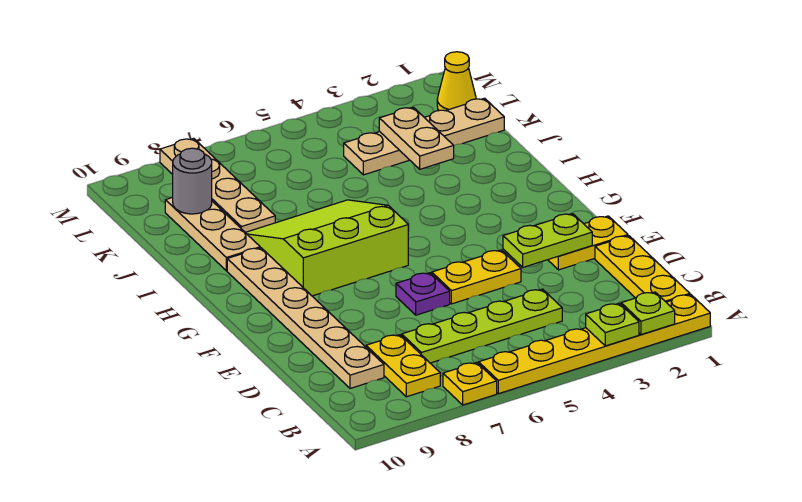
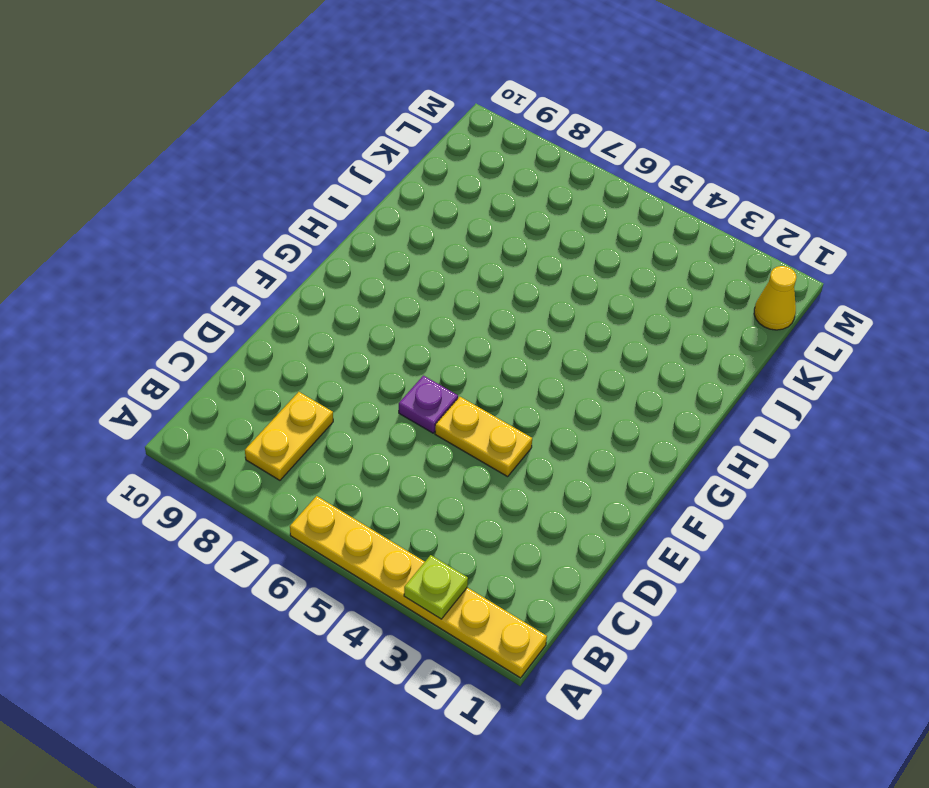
none -> yellow 1x1 plate [443,362,497,405]
none -> yellow 1x3 plate [595,236,690,302]
none -> lime 1x4 plate [402,289,562,363]

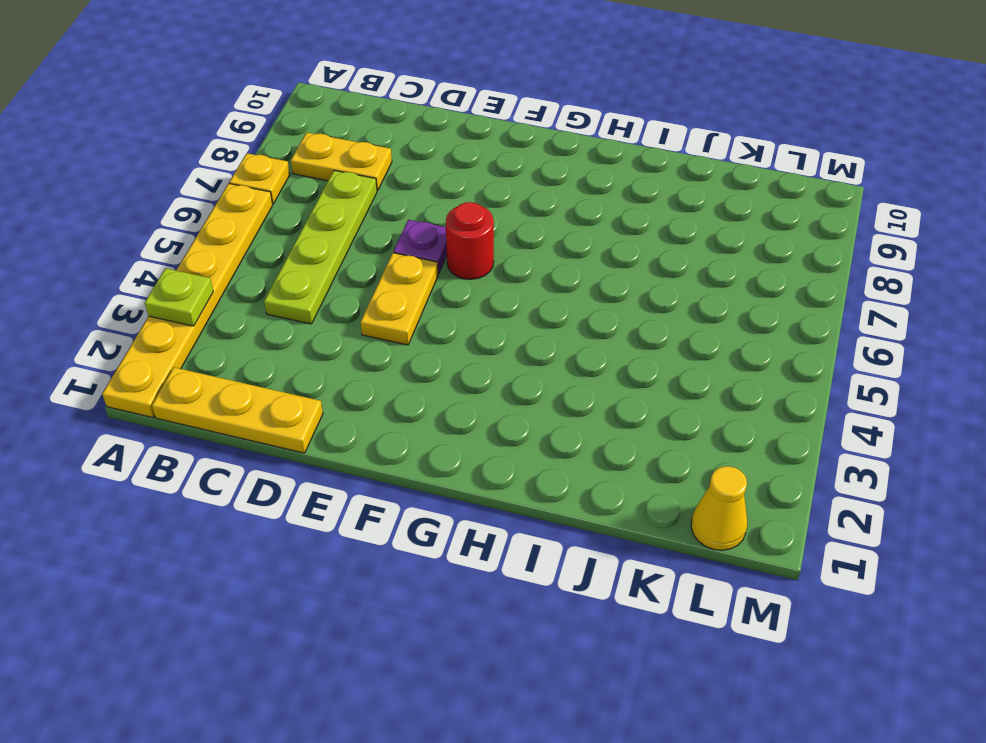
red 1x1 round brick [446,202,494,279] -> none
none -> tan 1x6 plate [227,248,384,388]
none -> yellow 1x2 plate [548,216,628,270]
none -> lime 3x3 slope [245,200,408,296]

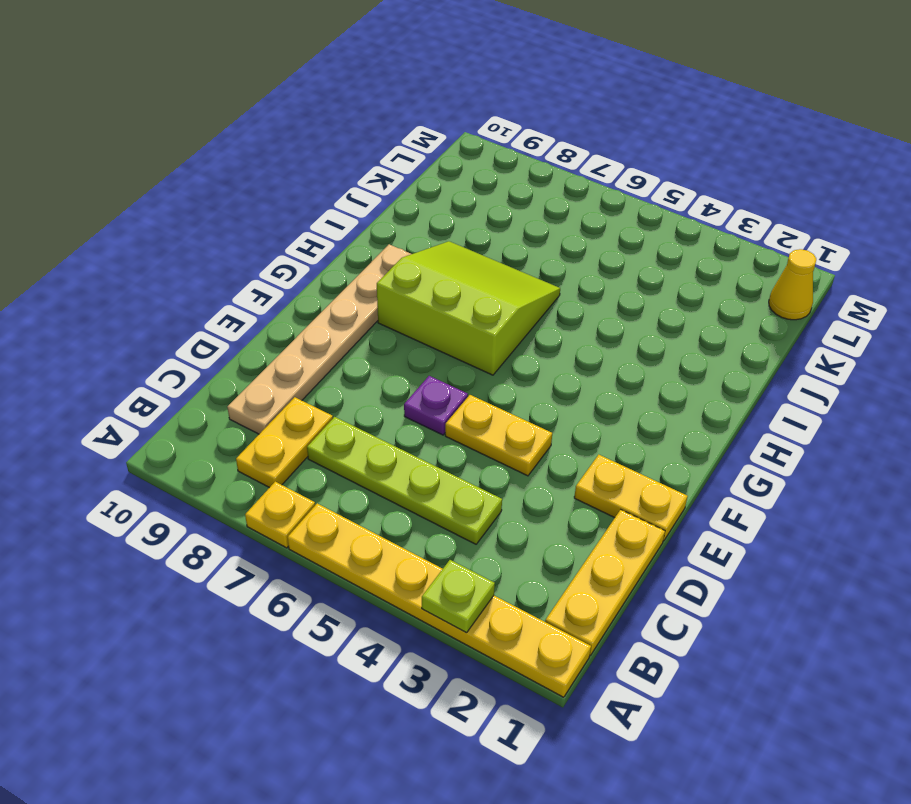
none -> tan 1x3 plate [165,197,260,271]
none -> tan 1x4 plate [160,138,275,232]
none -> tan 1x4 plate [344,98,504,175]

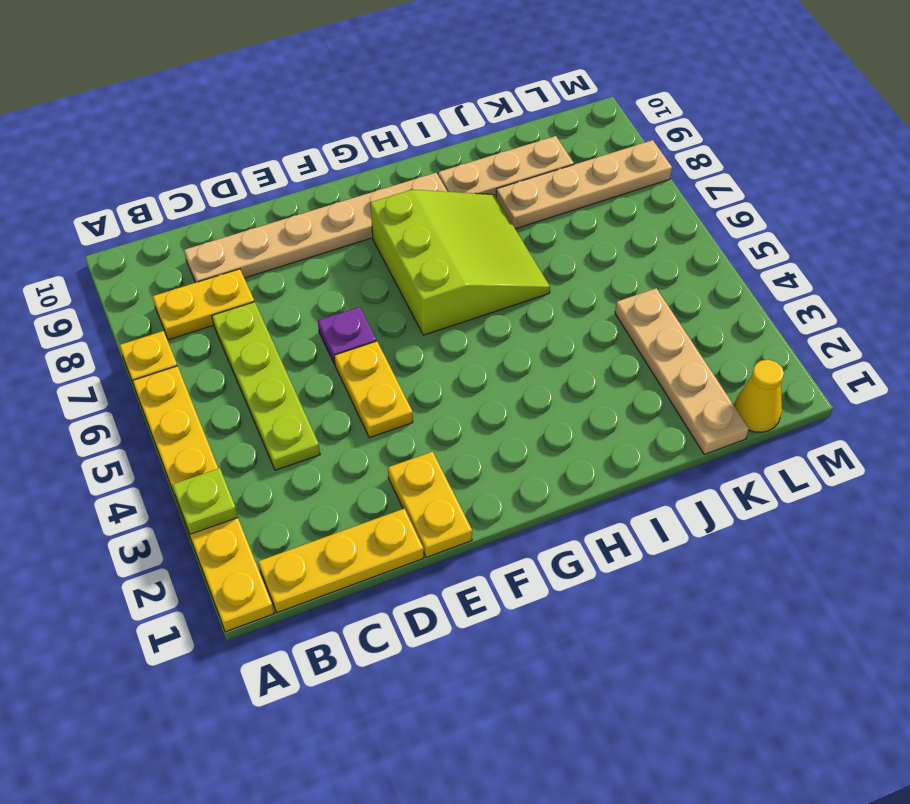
none -> lime 1x1 plate [621,292,675,335]
none -> lime 1x2 plate [503,214,592,267]
none -> tan 1x2 plate [379,107,454,169]

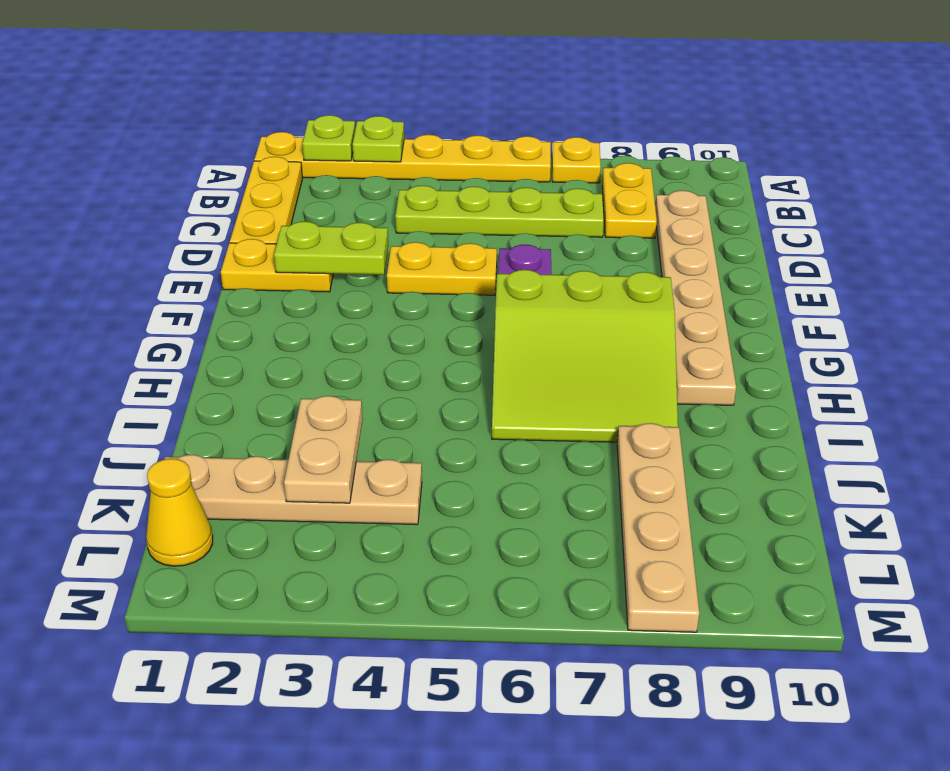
none -> tan 1x3 plate [165,197,260,271]
none -> grey 1x1 round brick [173,148,212,214]

